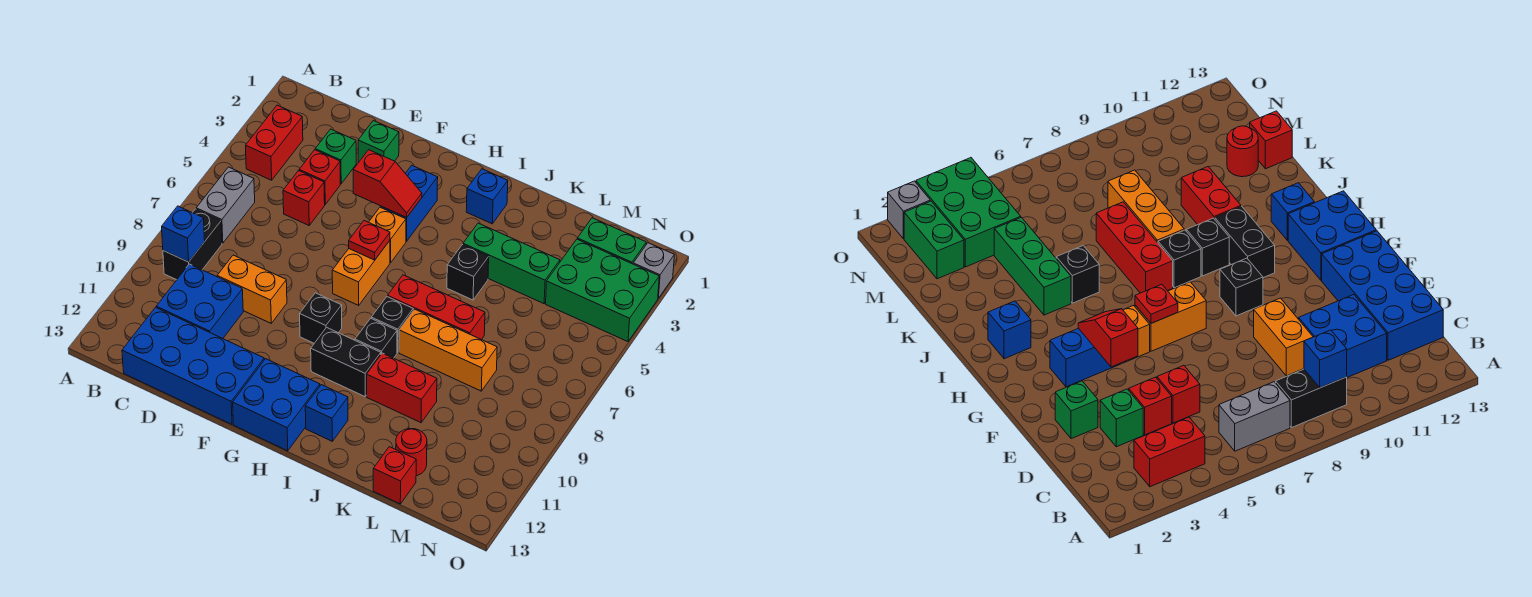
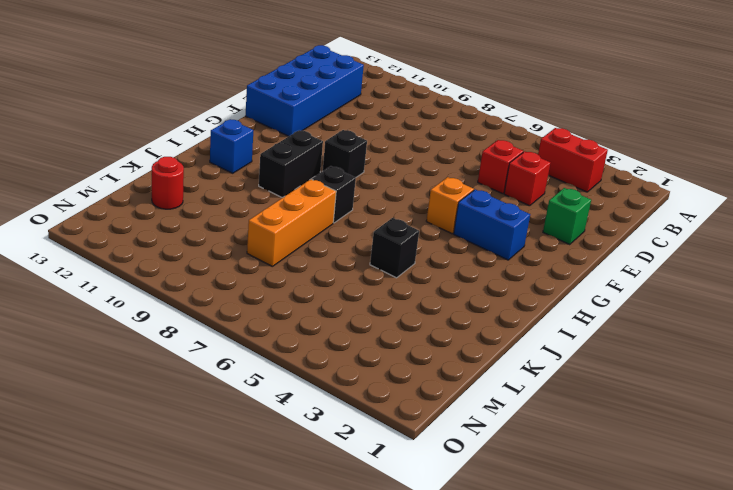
none -> grey 1x2 brick [196,167,255,243]
none -> black 1x2 brick [163,209,222,280]
none -> blue 2x2 brick [156,264,243,339]
none -> green 1x1 brick [315,129,356,184]

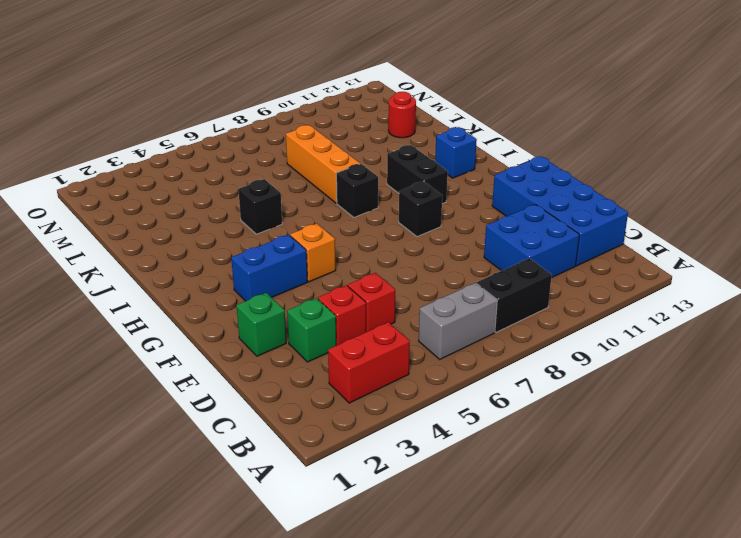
none -> orange 1x2 brick [217,255,287,323]
none -> orange 1x2 brick [332,241,390,305]
none -> blue 2x2 brick [233,359,320,451]
none -> blue 1x1 brick [466,169,508,224]

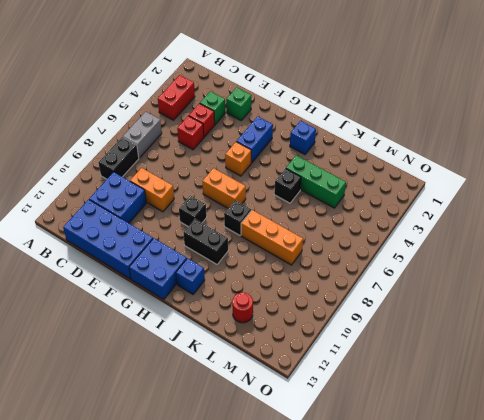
orange 1x2 brick [202,168,246,208] -> orange 1x2 brick turned to [332,241,390,305]
none -> red 1x3 brick [388,275,485,340]
none -> black 1x1 brick [355,318,397,358]
none -> red 1x2 brick [367,353,437,423]
none -> red 1x1 brick [373,447,416,504]

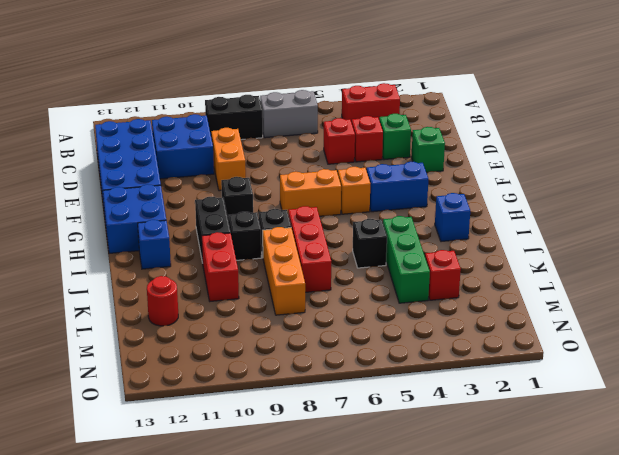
red 1x1 brick [425,250,461,300] -> red 1x1 brick moved to [373,447,416,504]
none -> green 1x2 brick [577,218,646,264]
none -> green 2x3 brick [546,239,659,342]
none -> grey 1x1 brick [633,243,674,298]
none -> blue 1x1 brick [162,206,205,262]

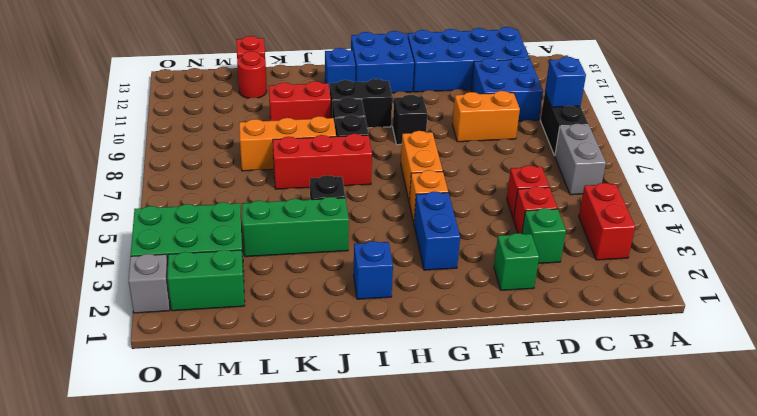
none -> red 1x2 slope [353,150,422,218]
none -> red 1x1 plate [349,221,390,260]

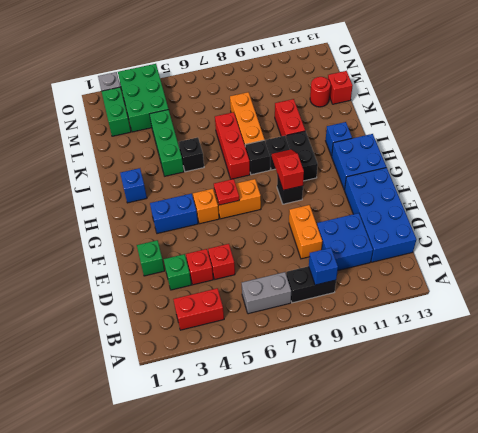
red 1x2 slope [272,149,304,190] -> red 1x2 slope moved to [353,150,422,218]

